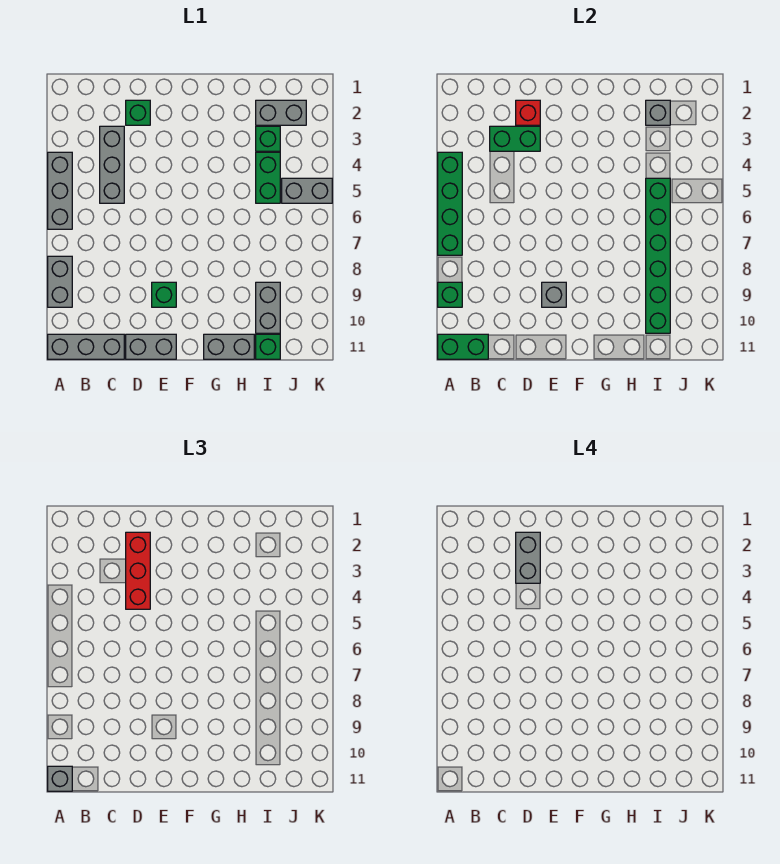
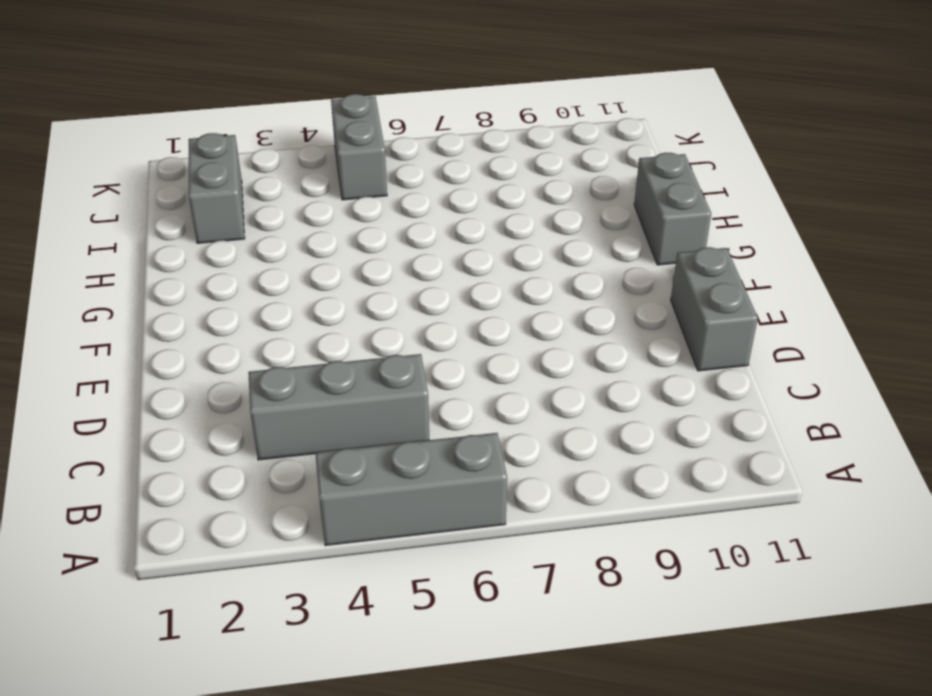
none -> grey 1x2 brick [48,256,72,307]
none -> grey 1x3 brick [48,334,124,359]
none -> green 1x1 brick [126,100,150,125]

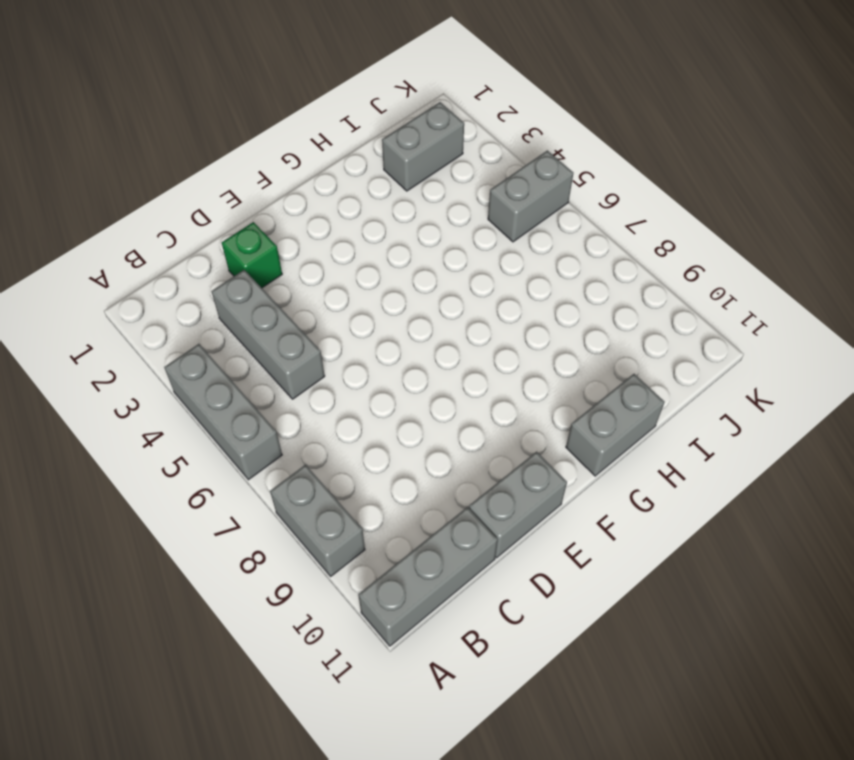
none -> green 1x1 brick [152,282,176,307]
none -> green 1x1 brick [256,126,280,151]
none -> green 1x2 brick [256,152,280,203]

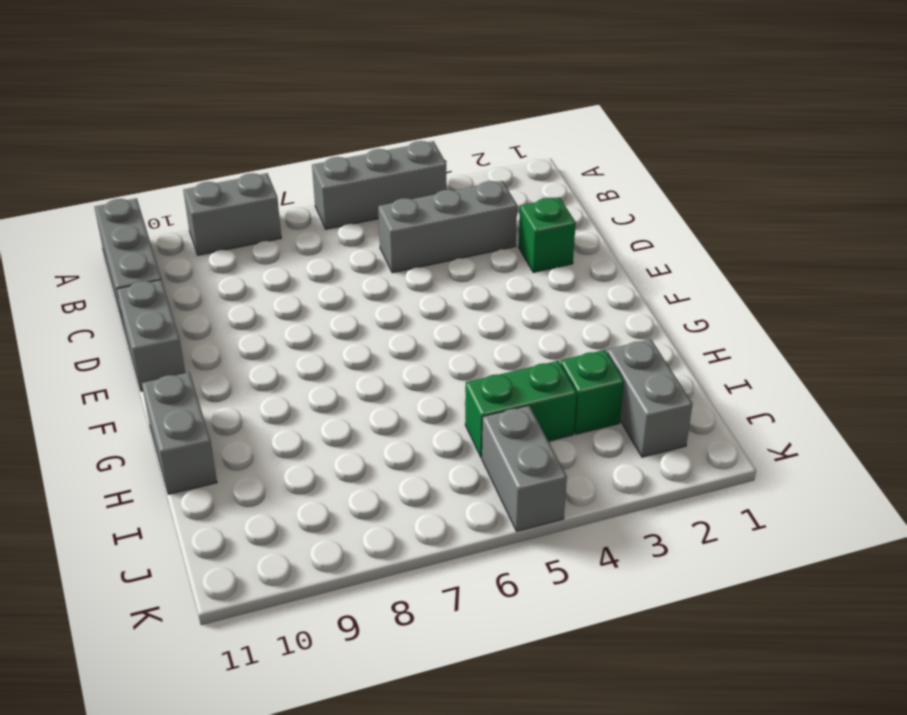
none -> green 1x1 brick [152,282,176,307]
none -> grey 1x2 brick [256,282,280,333]
none -> green 1x1 brick [256,334,280,359]

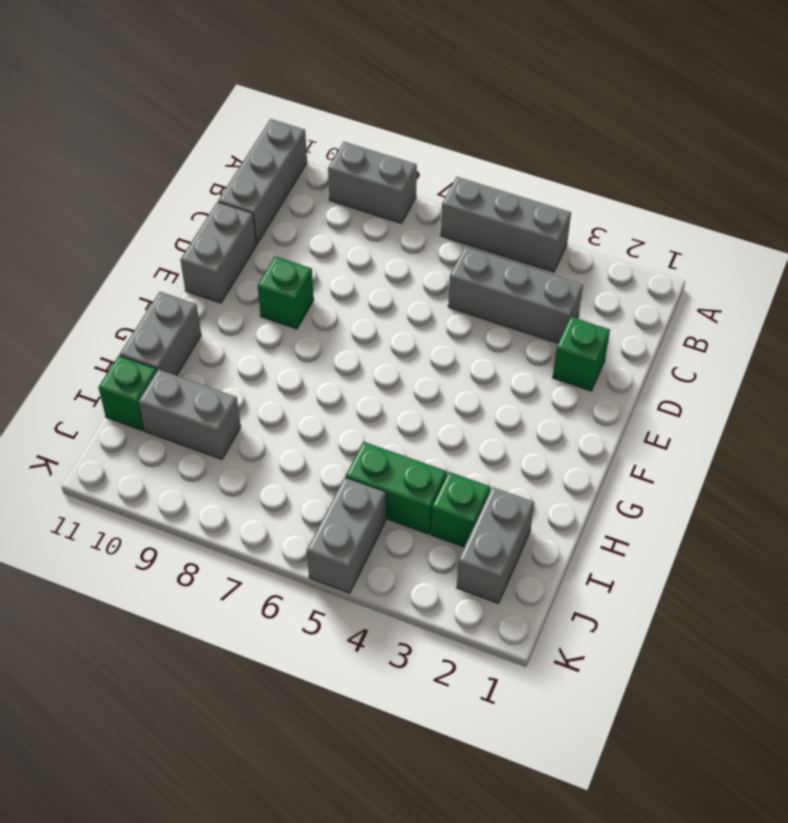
none -> green 1x4 brick [438,152,462,255]
none -> green 1x1 brick [438,282,462,307]
none -> green 1x2 brick [438,334,488,359]

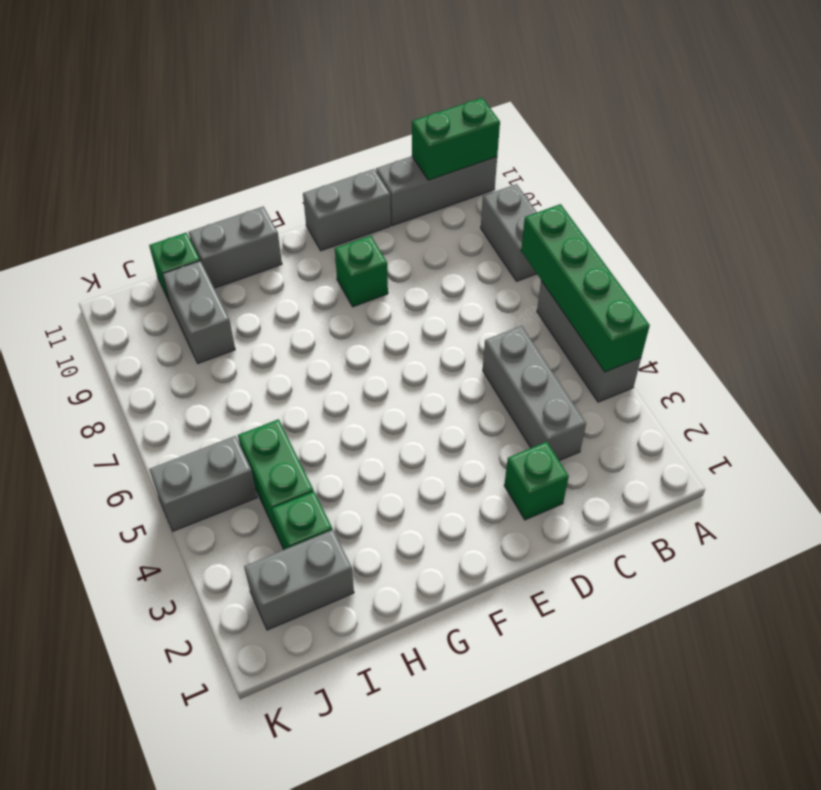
none -> green 1x1 brick [438,282,462,307]
none -> green 1x2 brick [490,126,540,151]
none -> red 1x1 brick [516,100,540,125]

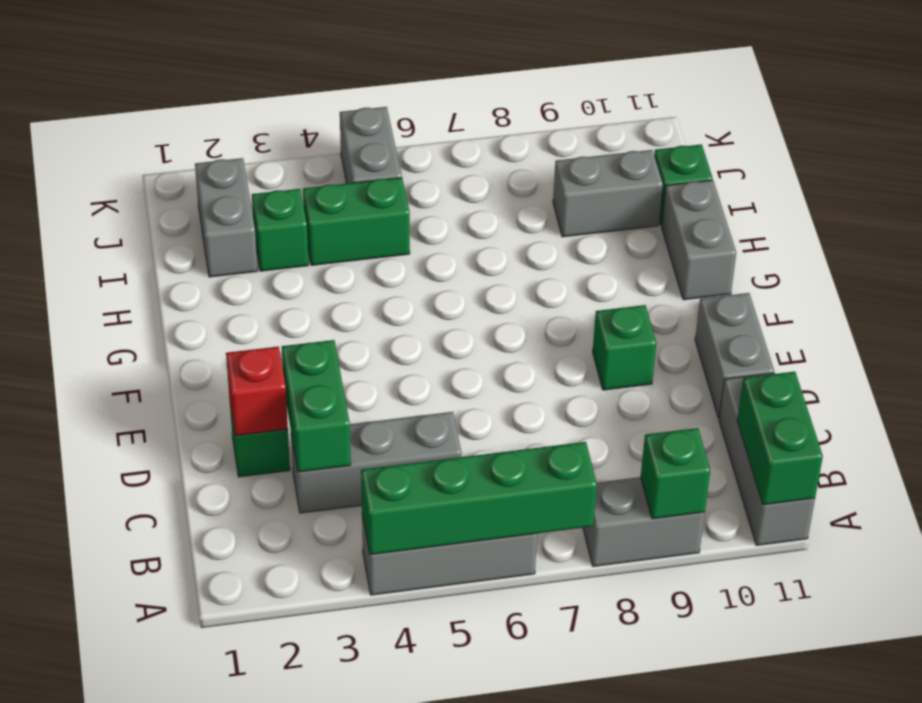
none -> grey 1x1 brick [542,282,566,307]
none -> grey 1x1 brick [646,100,670,125]
none -> green 1x6 brick [646,178,670,333]

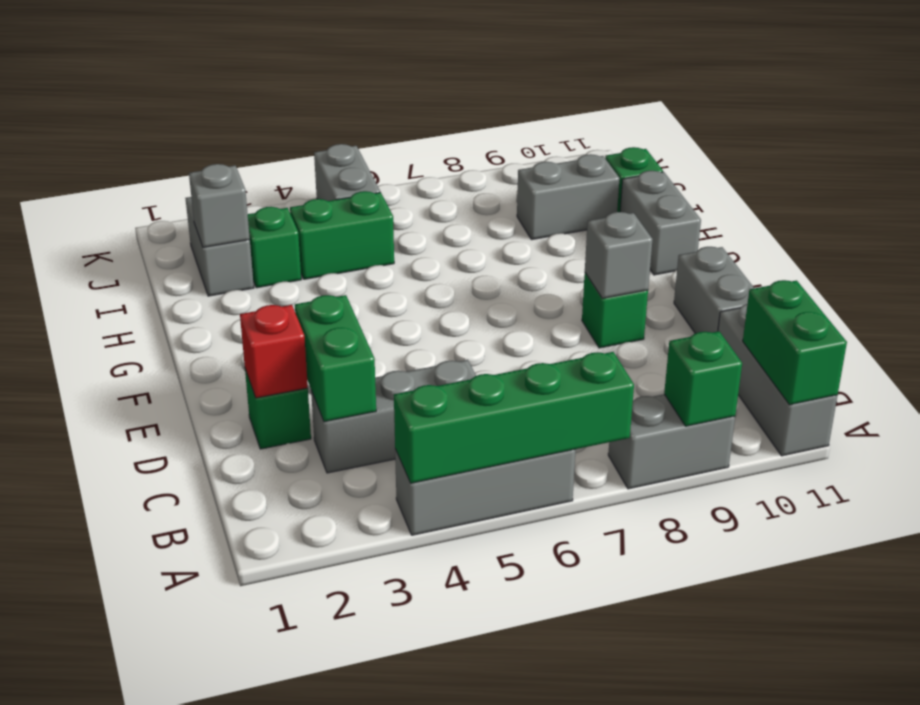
none -> green 1x6 brick [646,178,670,333]
none -> grey 1x1 brick [48,766,72,791]
none -> red 1x3 brick [126,532,150,609]

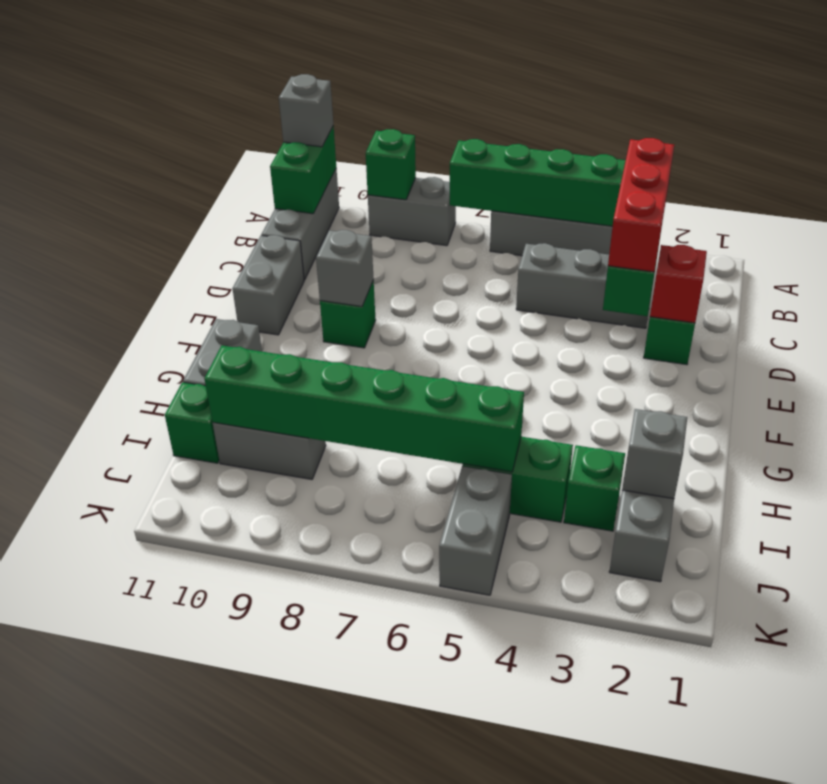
red 1x3 brick [608,138,674,272] -> red 1x3 brick turned to [126,532,150,609]
none -> grey 1x2 brick [516,532,540,583]

